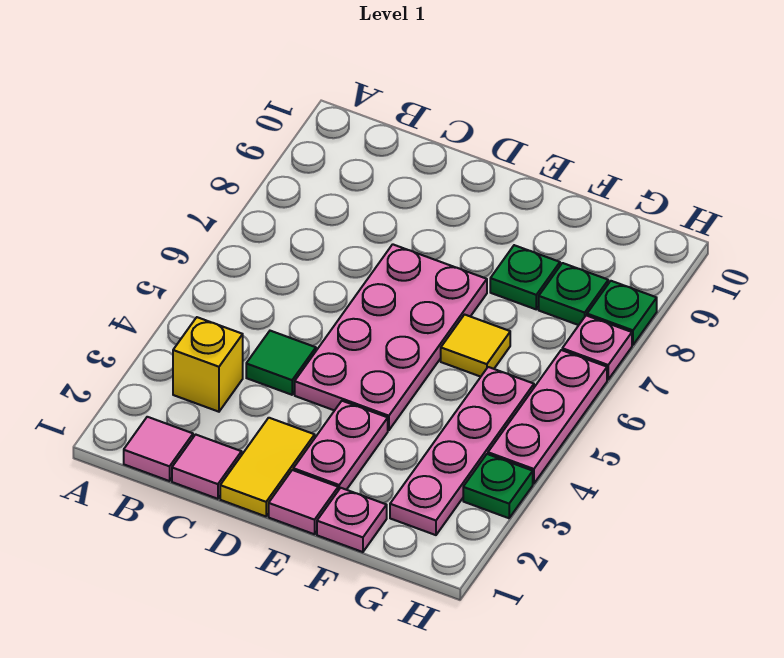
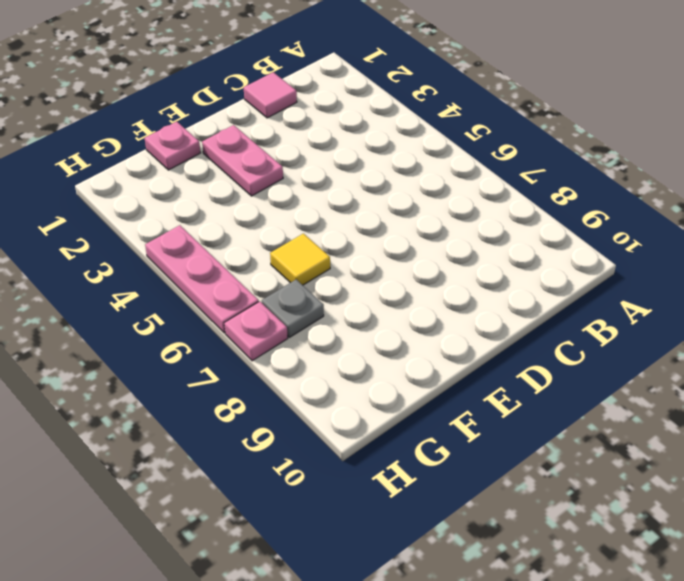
grey 1x1 plate [262,280,324,337] -> none
none -> pink 1x1 tile [124,417,193,481]
none -> yellow 1x1 brick [173,317,243,412]
none -> green 1x1 tile [246,331,316,395]

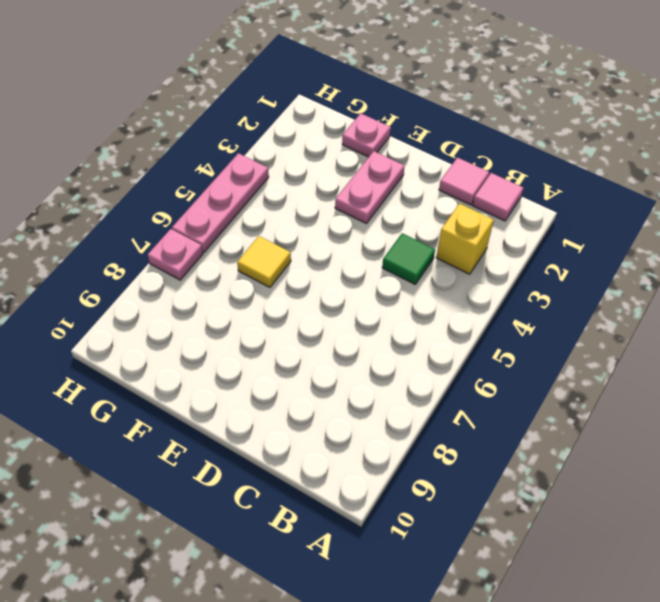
none -> yellow 1x2 tile [220,418,315,516]
none -> pink 2x4 plate [295,244,487,430]
none -> pink 1x1 tile [269,470,338,534]

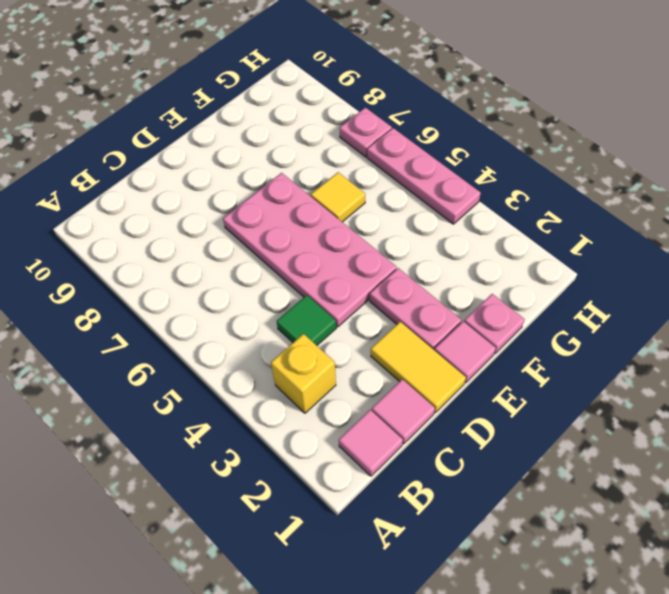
none -> green 1x1 plate [490,245,560,309]
none -> pink 1x4 plate [390,367,534,535]
none -> green 1x1 plate [539,263,608,325]

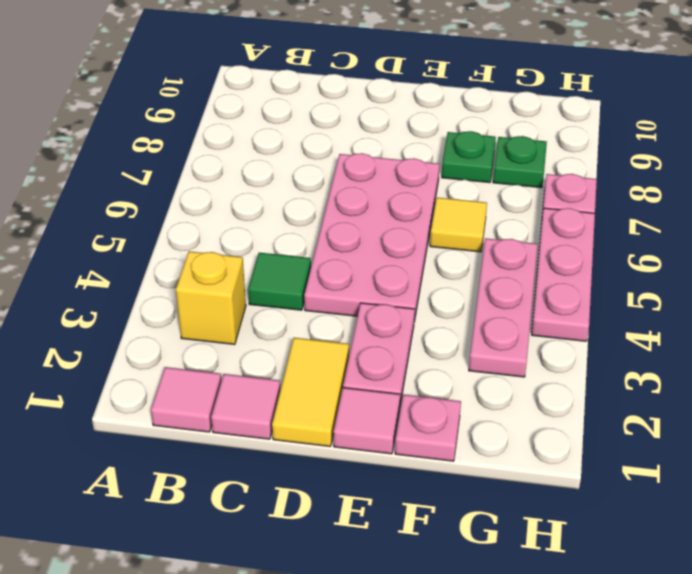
pink 1x3 plate [469,238,537,377] -> pink 1x4 plate [390,367,534,535]
none -> green 1x1 plate [463,454,533,518]
none -> green 1x1 plate [587,281,657,345]

